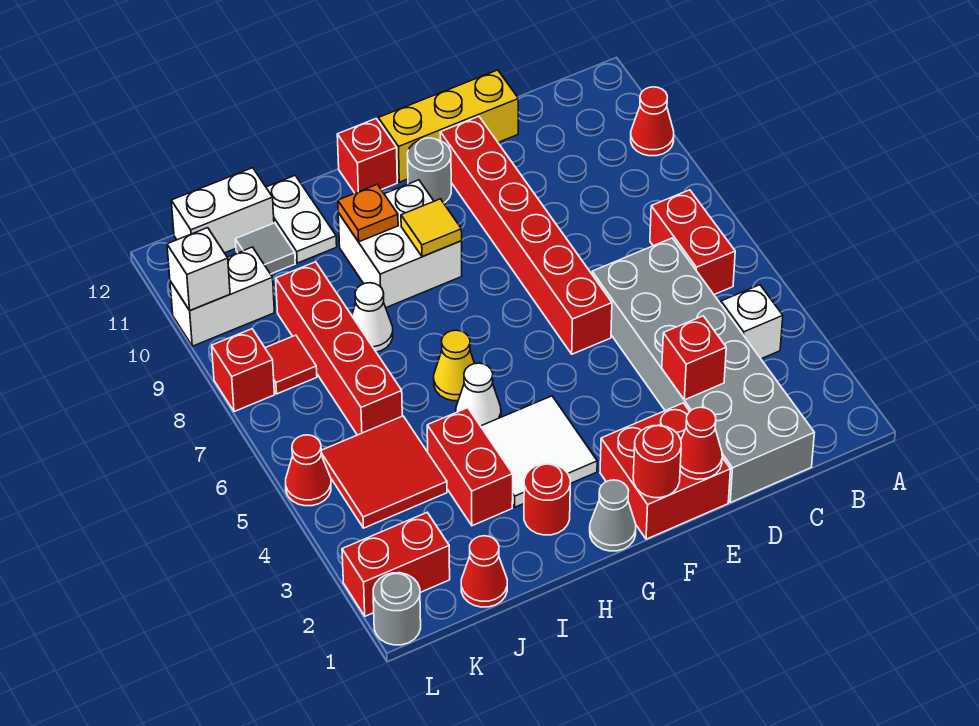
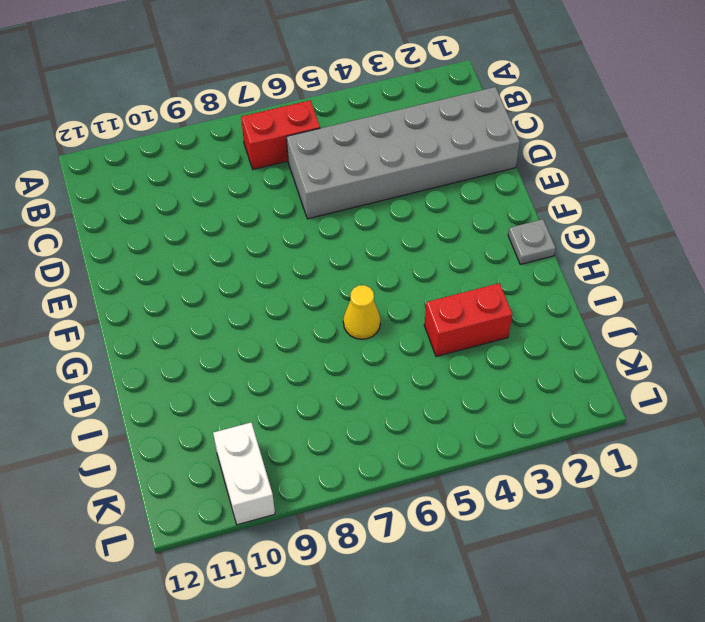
grey 1x1 plate [508,219,556,264] -> grey 1x1 cone [590,480,636,551]
none -> red 1x1 cone [631,87,674,156]
none -> white 1x1 brick [721,285,783,359]
none -> yellow 1x3 brick [378,70,518,182]
none -> red 2x2 brick [600,403,730,539]

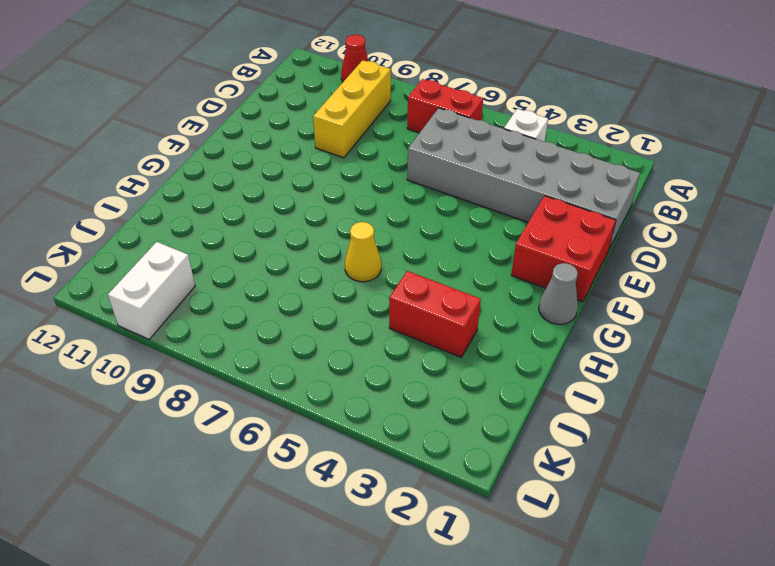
yellow 1x3 brick [313,60,391,158] -> yellow 1x3 brick moved to [378,70,518,182]
none -> red 1x6 brick [440,116,612,354]
none -> grey 1x1 round brick [407,138,451,203]
none -> white 2x2 tile [481,396,597,507]
none -> white 2x2 brick [338,180,462,308]

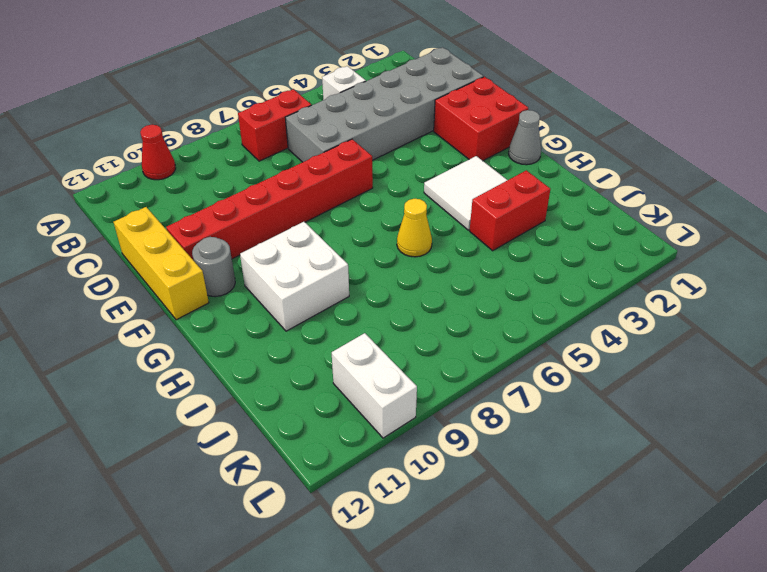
none -> red 1x1 brick [337,119,397,193]
none -> red 1x1 round brick [524,464,570,535]
none -> white 1x1 cone [456,363,501,426]
none -> white 1x1 cone [352,283,393,352]

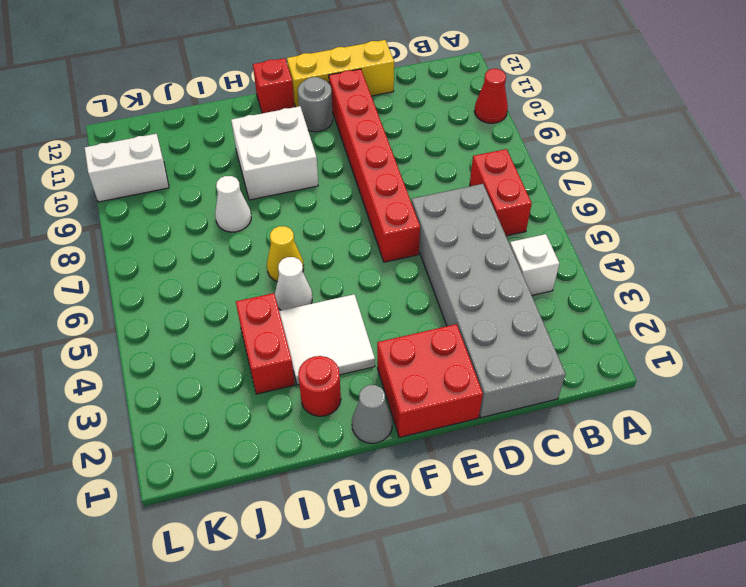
none -> white 1x2 plate [266,176,337,263]
none -> red 1x1 cone [461,536,507,607]
none -> red 2x2 tile [321,416,447,528]
none -> red 1x4 brick [276,262,402,435]

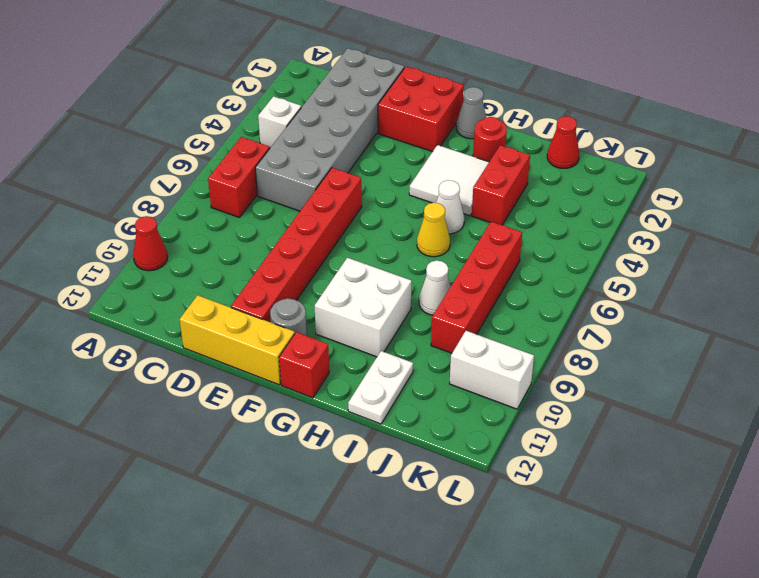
none -> red 2x2 tile [321,416,447,528]
none -> grey 1x1 tile [235,223,295,274]
none -> white 1x2 brick [171,168,274,253]
none -> red 1x2 brick [342,513,450,616]

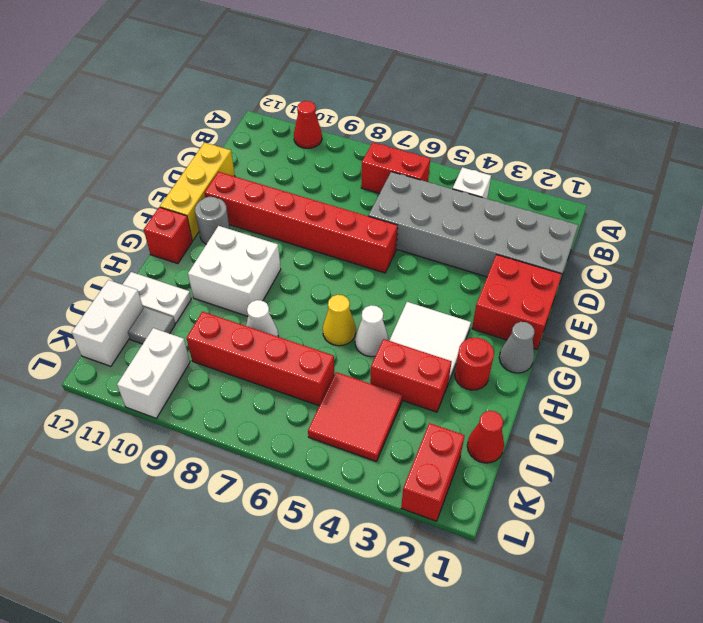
none -> red 1x1 tile [265,335,317,394]
none -> grey 1x1 round brick [373,573,421,645]
none -> red 1x1 cone [286,435,331,506]
none -> red 1x1 brick [212,329,275,412]

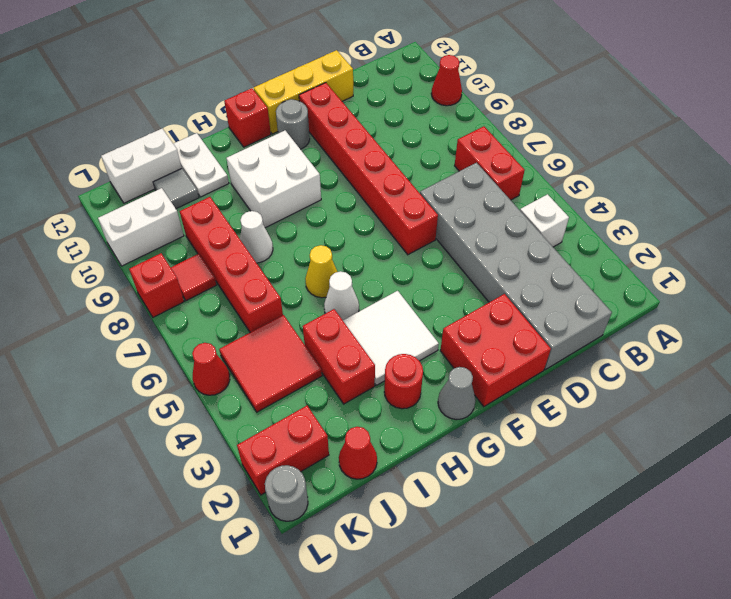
none -> red 1x1 brick [662,316,726,400]
none -> red 1x1 cone [680,407,722,479]
none -> red 1x1 round brick [633,425,681,498]
none -> yellow 1x1 tile [401,199,462,257]

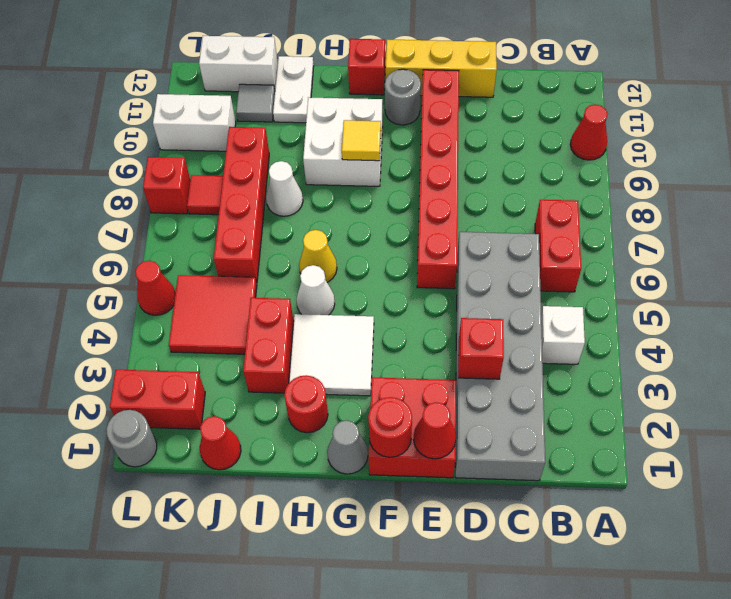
none -> orange 1x1 plate [338,184,398,242]
none -> white 1x1 brick [167,228,230,310]

